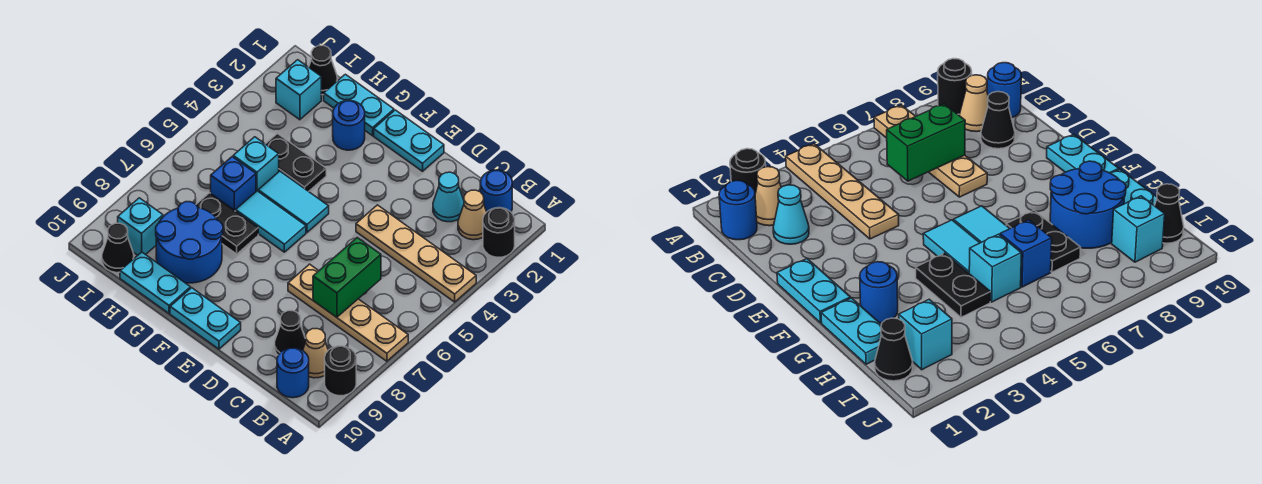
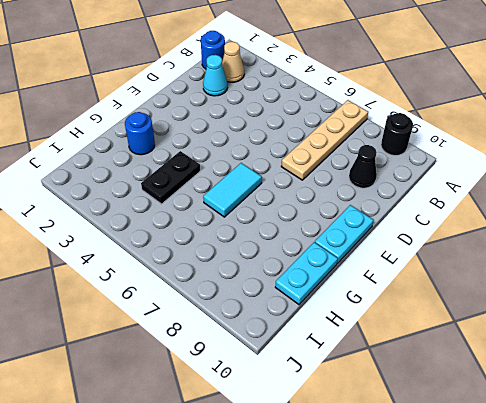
none -> black 1x1 round brick [483,208,515,257]
none -> tan 1x4 plate [356,205,476,302]
none -> tan 1x1 cone [303,329,328,378]

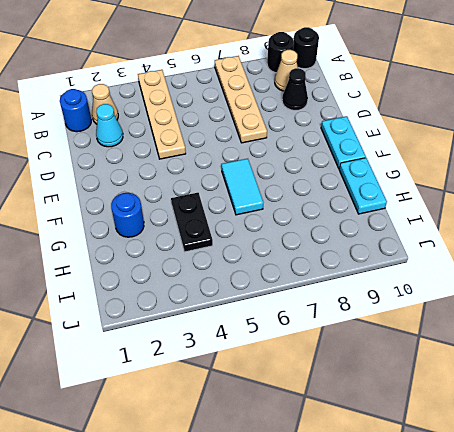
black 1x1 round brick [293,27,319,69] -> black 1x1 round brick moved to [483,208,515,257]
none -> blue 1x1 round brick [277,348,309,398]
none -> cyan 1x2 plate [374,110,444,171]
none -> cyan 1x2 tile [258,171,329,232]

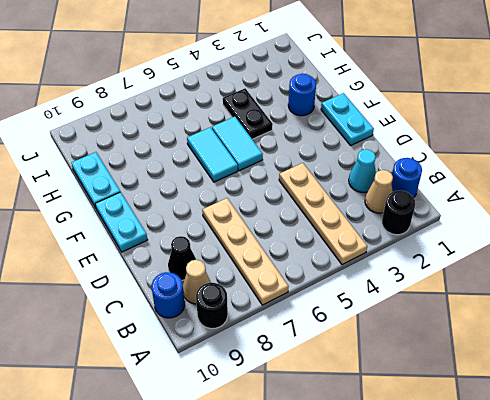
none -> cyan 1x2 plate [324,74,394,136]
none -> black 1x2 plate [196,193,258,254]
none -> blue 2x2 round brick [156,202,223,283]

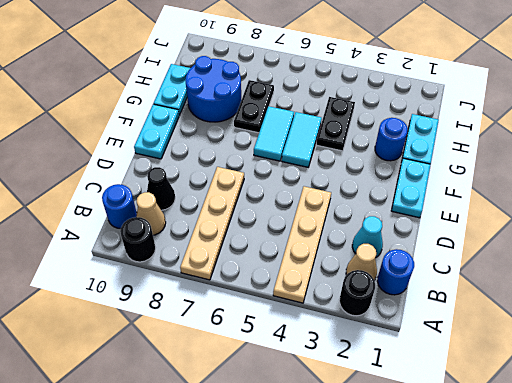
none -> cyan 1x1 brick [233,137,279,191]
none -> blue 1x1 brick [211,157,256,211]
none -> black 1x1 cone [309,45,337,95]

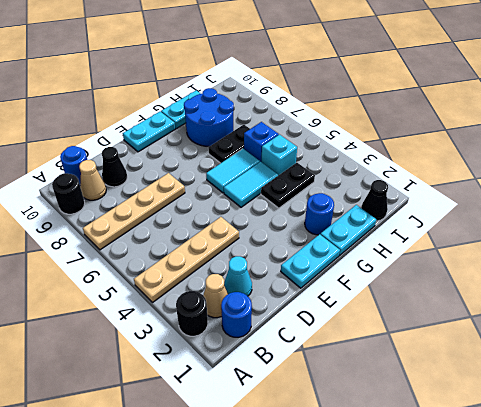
none -> cyan 1x1 brick [276,60,321,120]
none -> cyan 1x1 brick [118,198,163,255]
none -> black 1x1 cone [102,223,134,273]

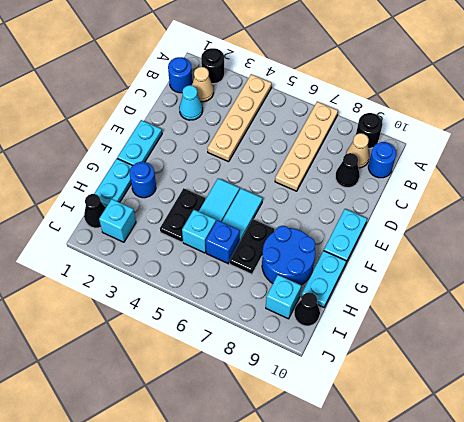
none -> green 1x2 brick [313,238,381,317]

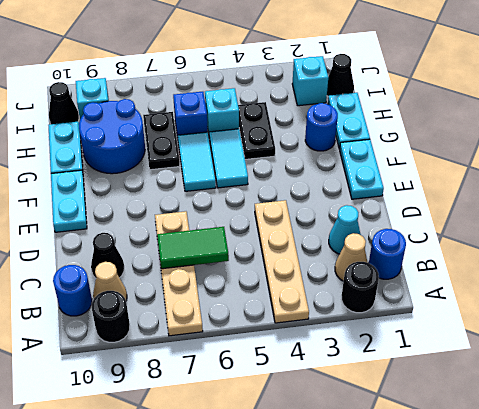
green 1x2 tile [157,227,229,269] -> green 1x2 brick [313,238,381,317]

